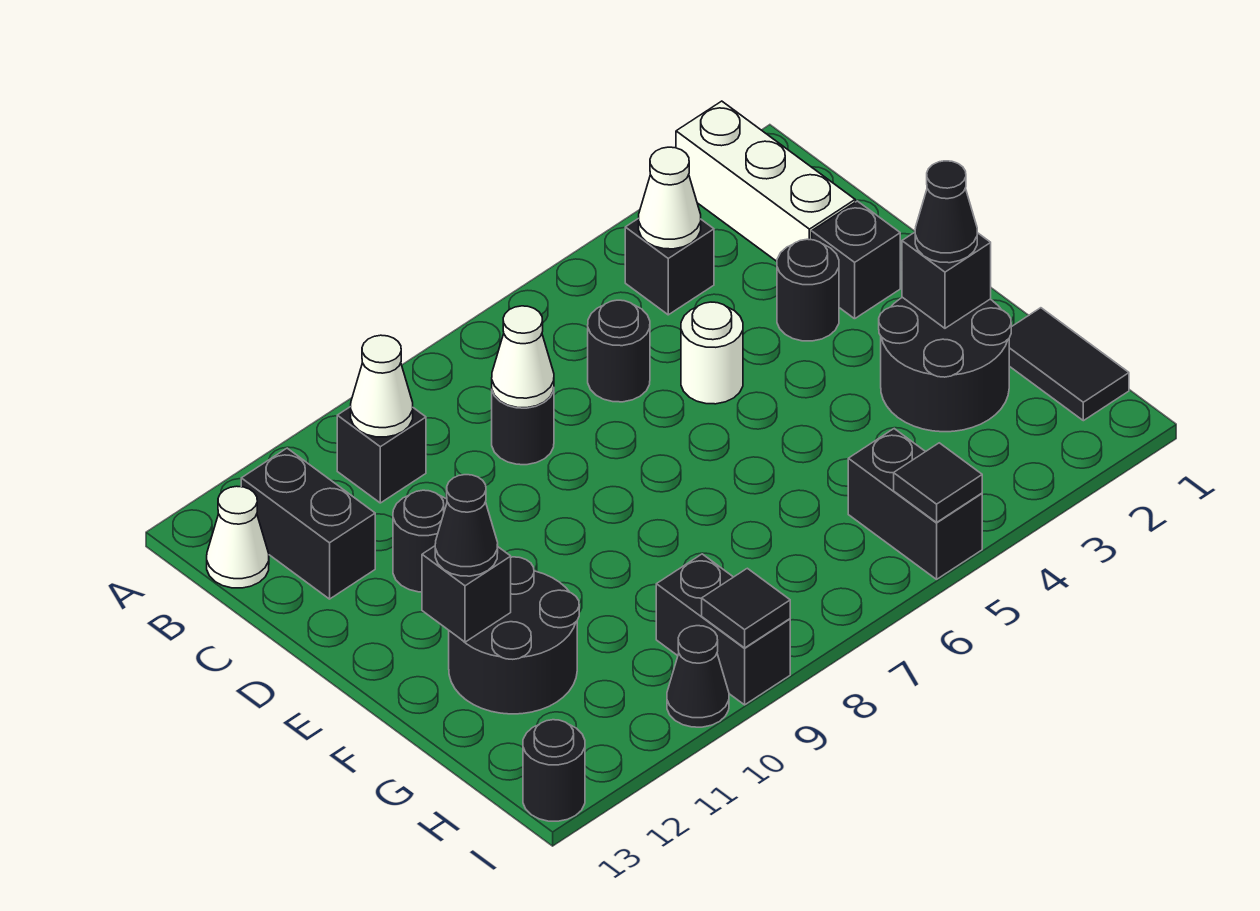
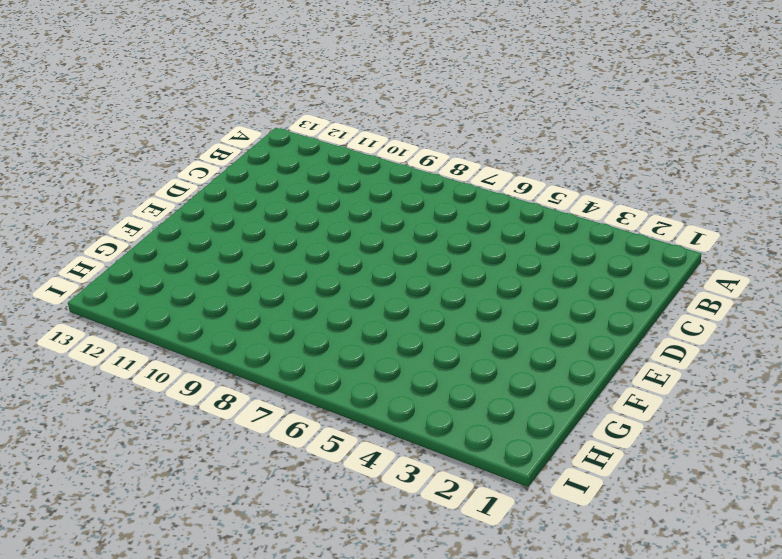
none -> white 1x3 brick [676,101,855,261]
none -> black 1x1 brick [625,218,714,315]
none -> black 1x1 brick [337,407,426,503]

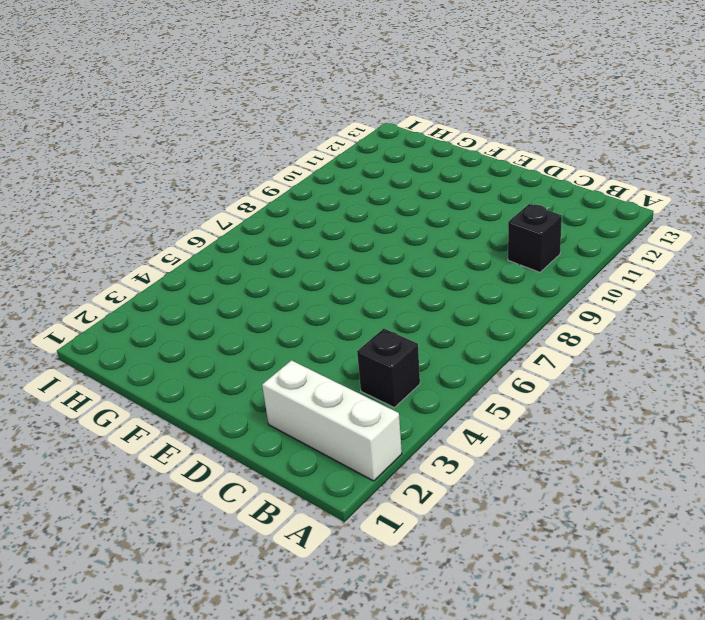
none -> black 1x2 brick [241,448,375,599]
none -> white 1x1 cone [207,486,269,588]
none -> black 1x1 round brick [588,300,650,402]

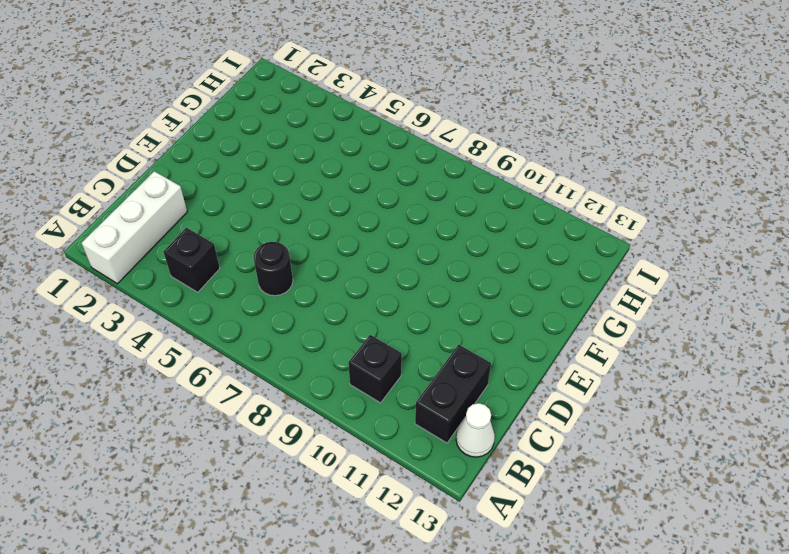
none -> black 1x1 round brick [492,391,554,465]
none -> black 1x1 brick [812,201,900,319]
none -> black 1x1 round brick [777,239,839,341]

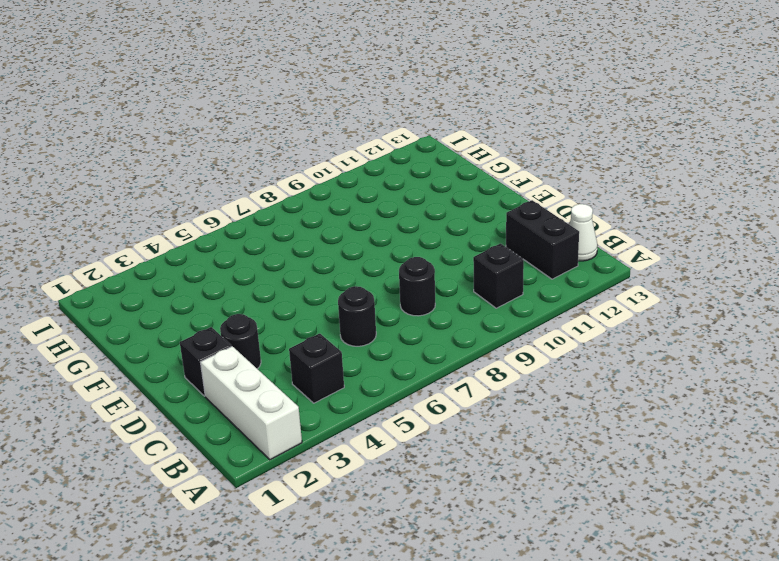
none -> white 1x1 round brick [681,302,743,404]
none -> black 1x1 round brick [393,490,447,592]
none -> black 2x2 round brick [879,297,1011,432]

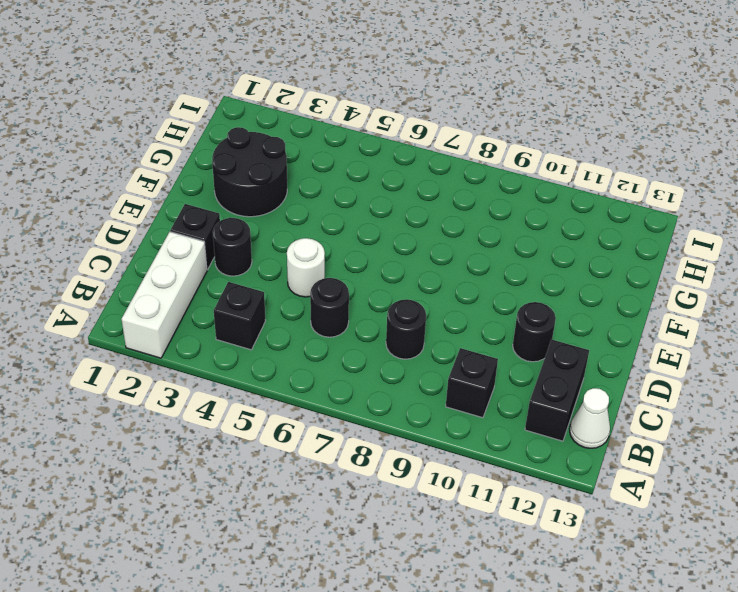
none -> black 2x2 round brick [449,557,579,714]
none -> black 1x2 tile [1009,308,1129,421]
none -> black 1x2 brick [848,429,982,579]

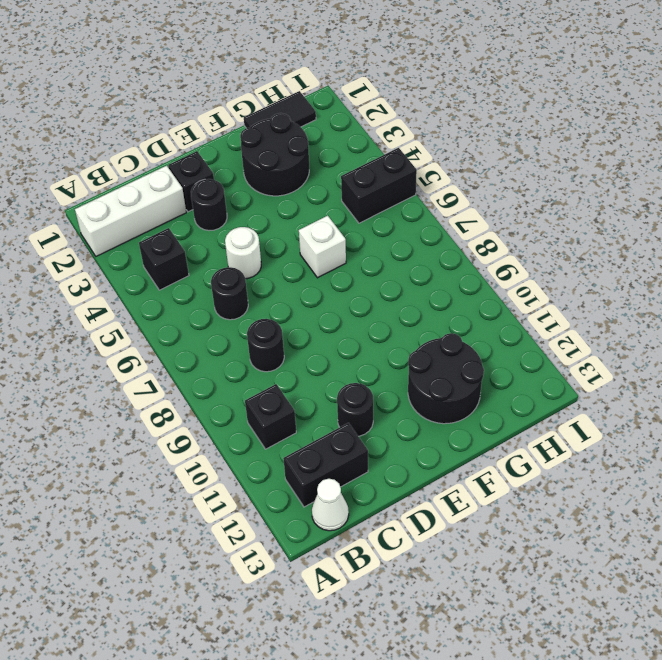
white 1x1 brick [299,216,346,278] -> none
none -> black 1x2 brick [656,554,790,705]
none -> black 1x1 cone [667,626,729,727]
none -> black 1x1 round brick [523,720,585,821]

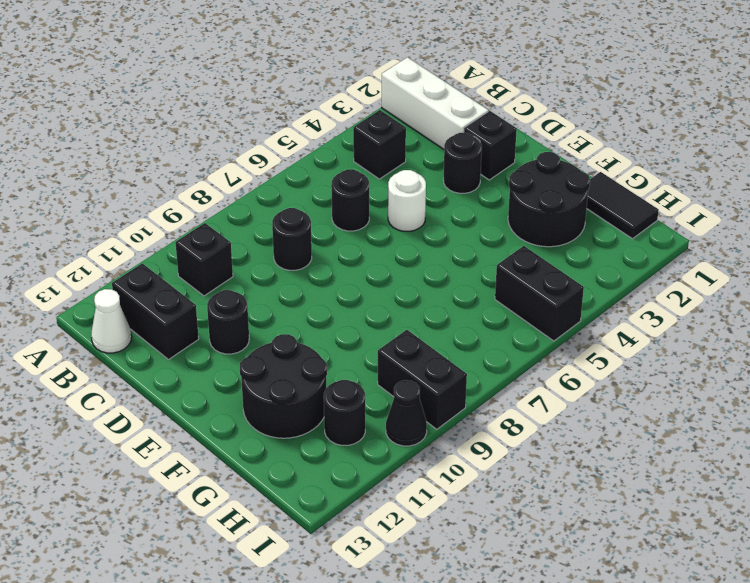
black 1x1 round brick [324,380,365,445] -> black 1x1 round brick moved to [523,720,585,821]
none -> white 1x1 cone [639,147,701,249]
none -> white 1x1 cone [351,335,413,437]
none -> white 1x1 cone [492,306,554,408]

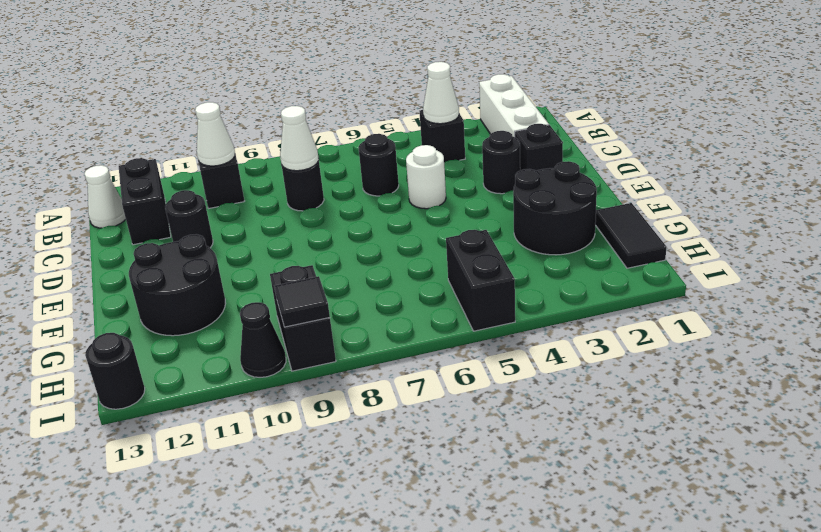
none -> black 1x1 brick [902,232,991,328]
none -> black 1x1 brick [422,546,511,642]
none -> black 1x1 tile [894,443,982,522]

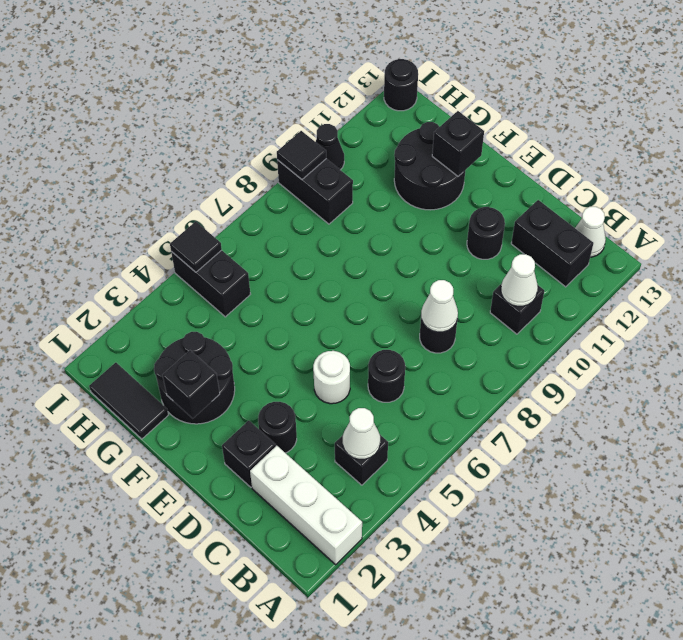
none -> black 1x1 cone [915,161,977,263]
none -> black 1x1 cone [435,475,498,576]

